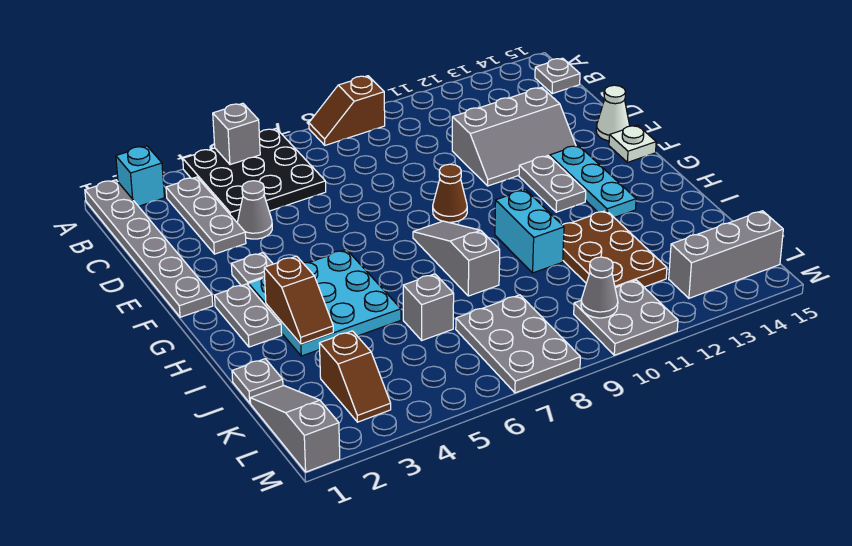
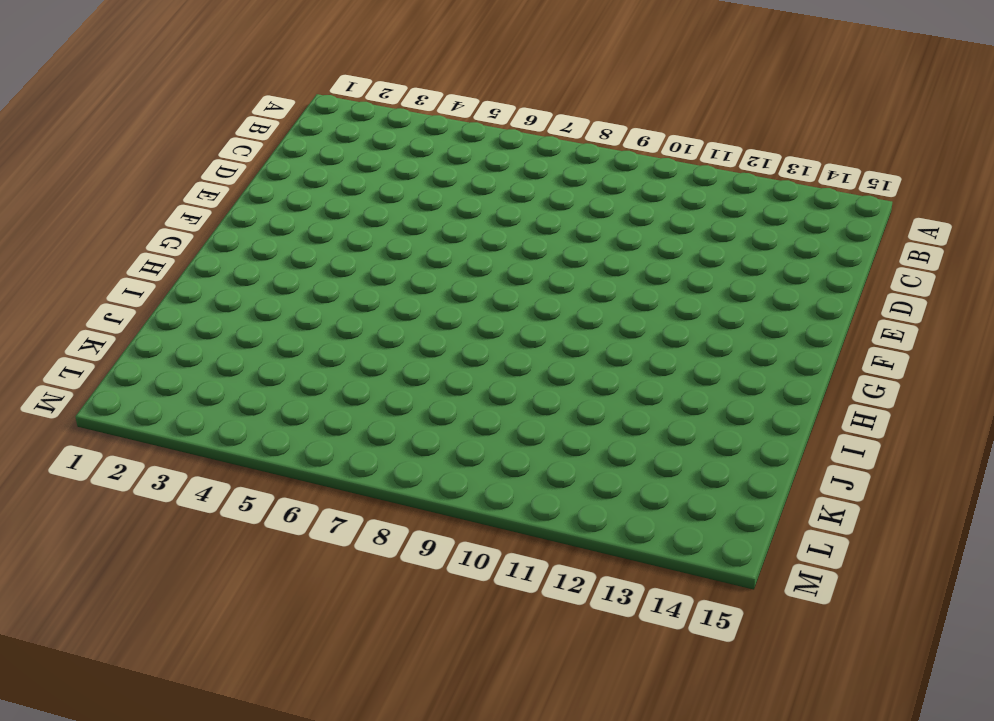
none -> grey 1x6 plate [85,180,213,317]
none -> cyan 1x1 brick [116,146,165,206]
none -> black 3x3 plate [183,129,326,222]

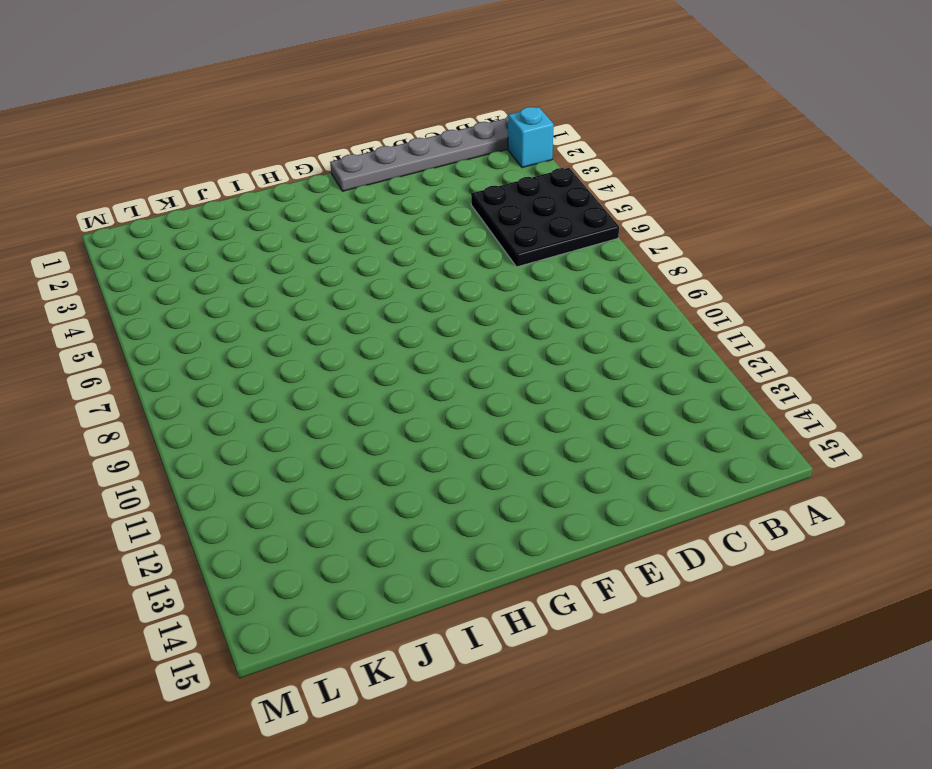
none -> brown 1x2 slope [309,76,385,145]
none -> grey 1x3 plate [166,177,246,254]
none -> grey 1x1 plate [535,58,580,94]

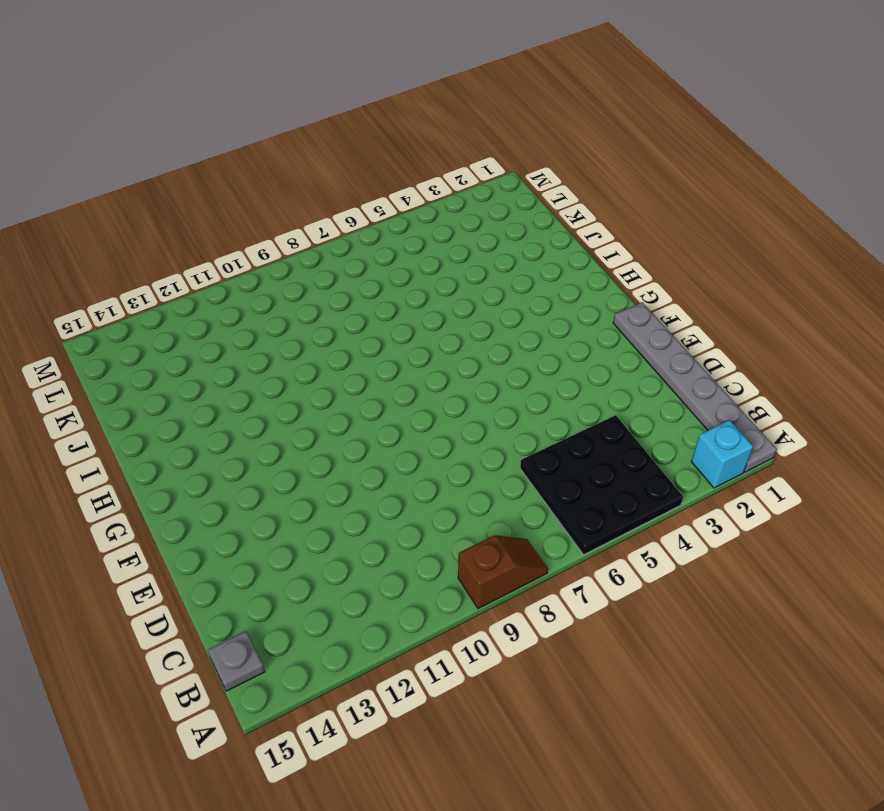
none -> grey 1x3 plate [166,177,246,254]
none -> grey 1x1 cone [238,181,272,239]
none -> grey 2x3 slope [452,87,576,186]

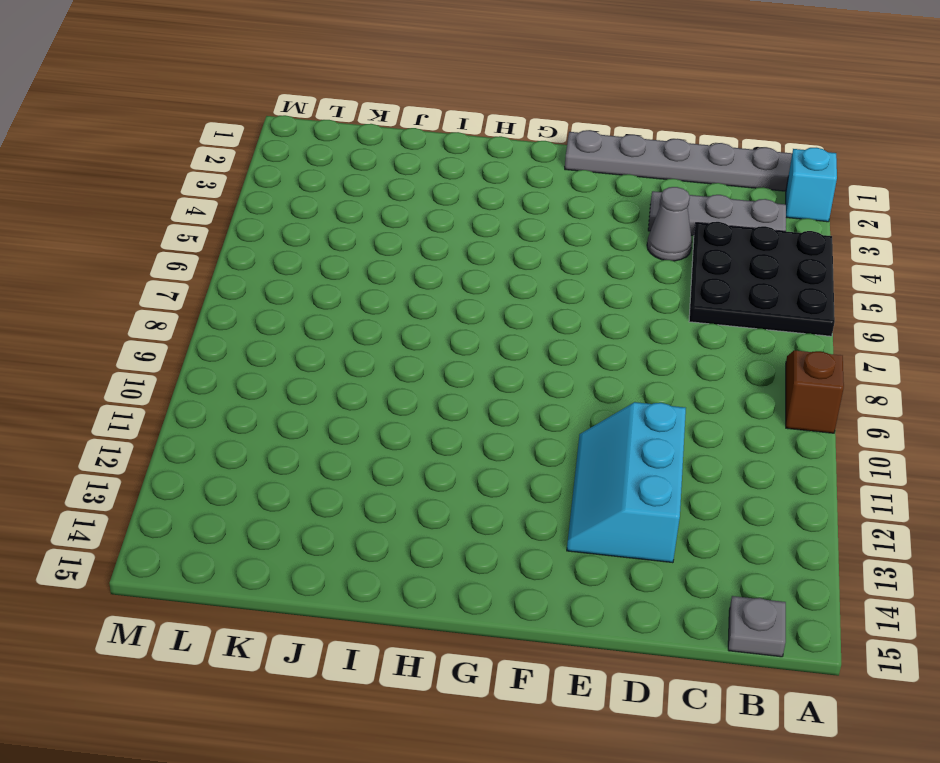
cyan 2x3 slope [567,402,686,563] -> grey 2x3 slope [452,87,576,186]
none -> white 1x1 cone [596,85,630,141]
none -> grey 1x1 plate [231,253,273,286]
none -> brown 1x1 cone [433,164,467,222]

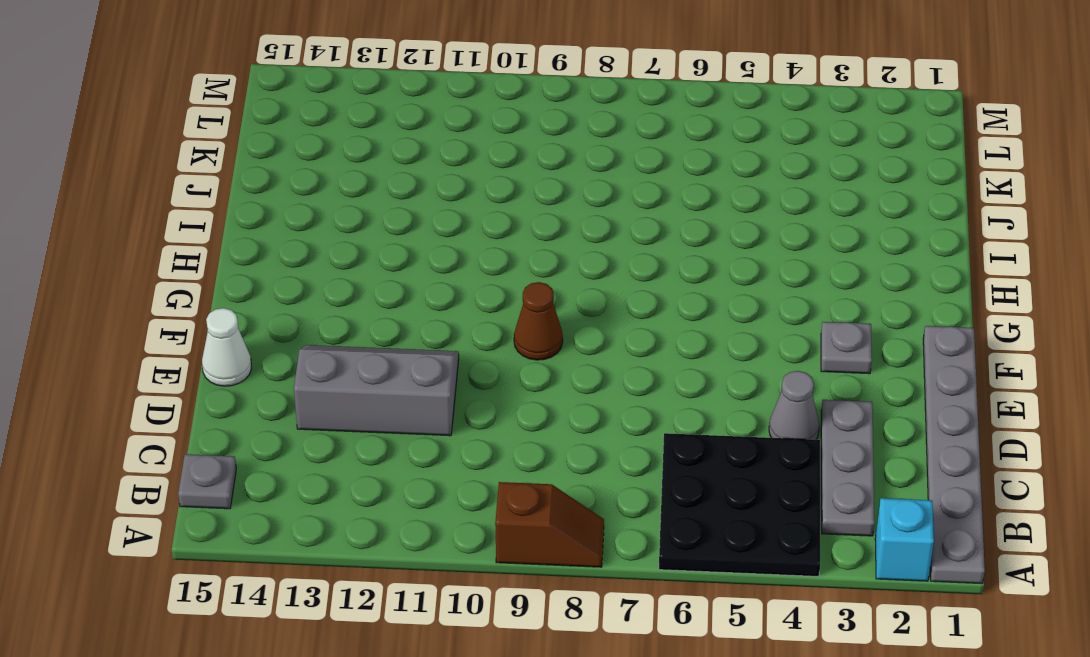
none -> grey 1x2 plate [519,156,586,212]
none -> cyan 1x3 plate [550,145,636,217]
none -> white 1x1 plate [609,125,656,162]

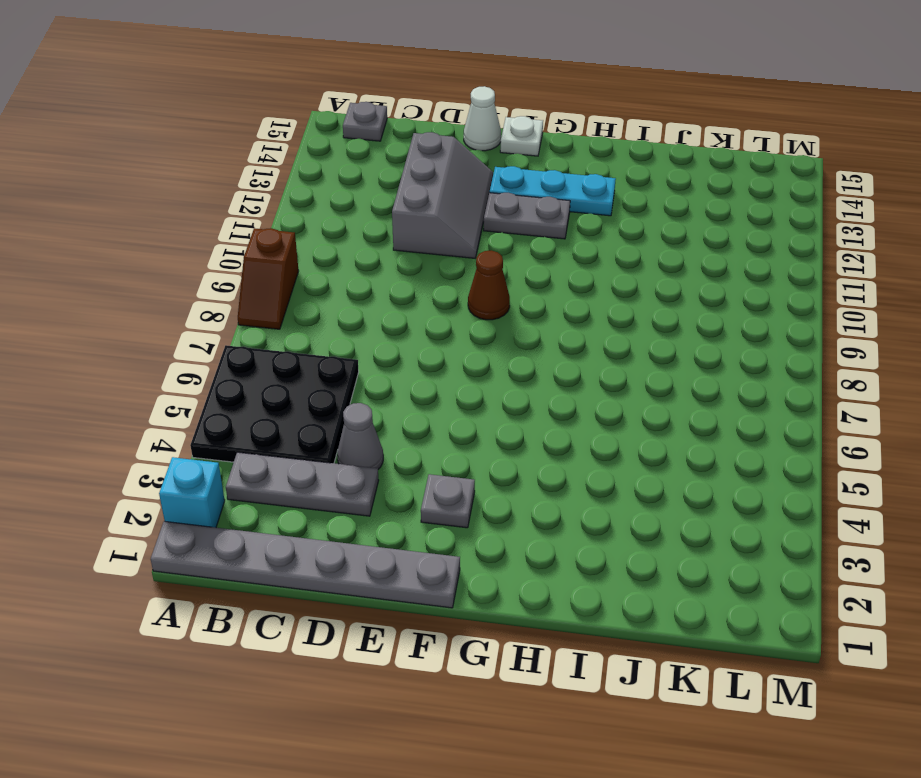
none -> grey 1x2 plate [215,284,282,347]
none -> cyan 3x3 plate [249,250,401,356]
none -> grey 1x3 slope [413,221,500,296]

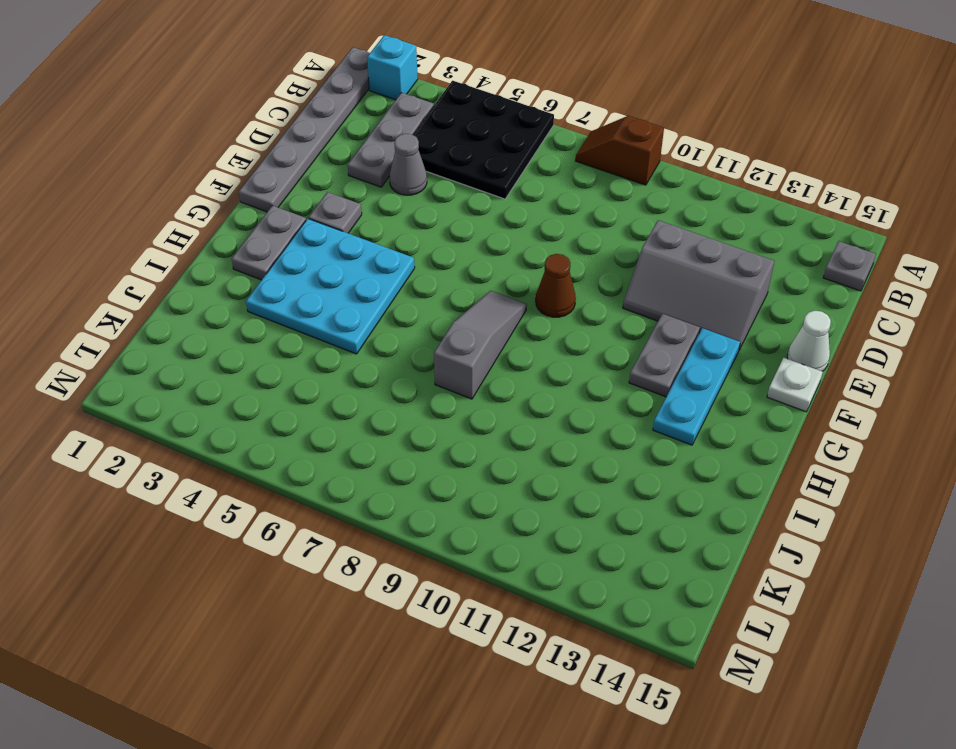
none -> cyan 1x2 brick [495,190,564,273]
none -> brown 2x3 plate [563,210,667,288]
none -> grey 1x1 plate [232,359,283,403]

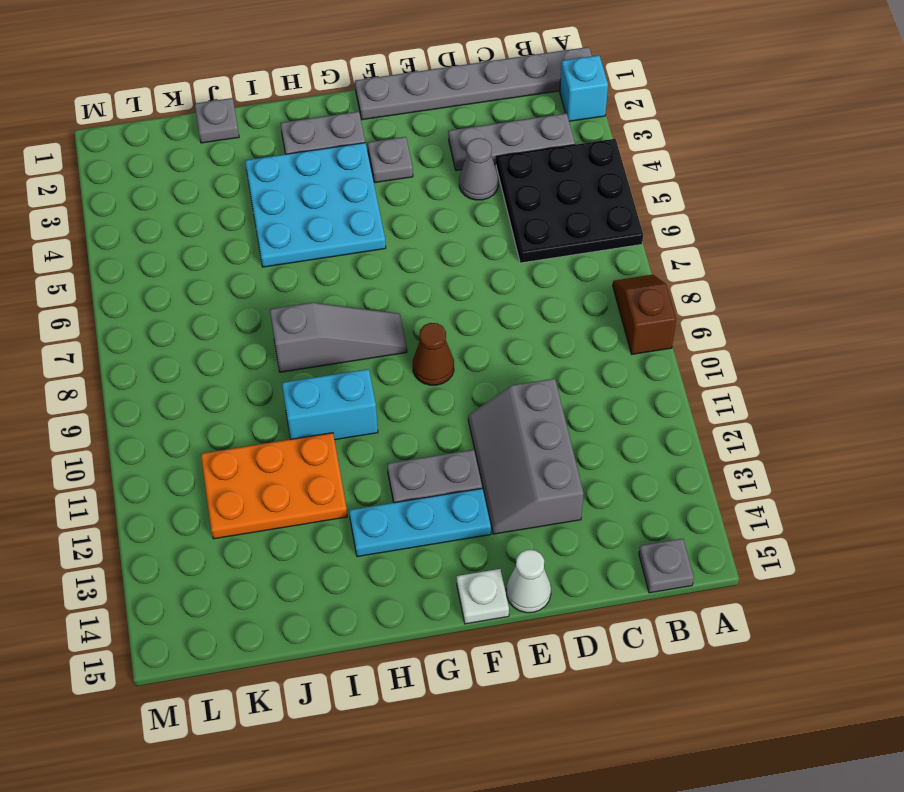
orange 2x3 plate [201,433,347,539] -> brown 2x3 plate [563,210,667,288]
none -> grey 1x1 brick [403,274,454,340]
none -> grey 1x3 slope [250,386,340,472]
none -> brown 1x2 slope [319,331,391,422]

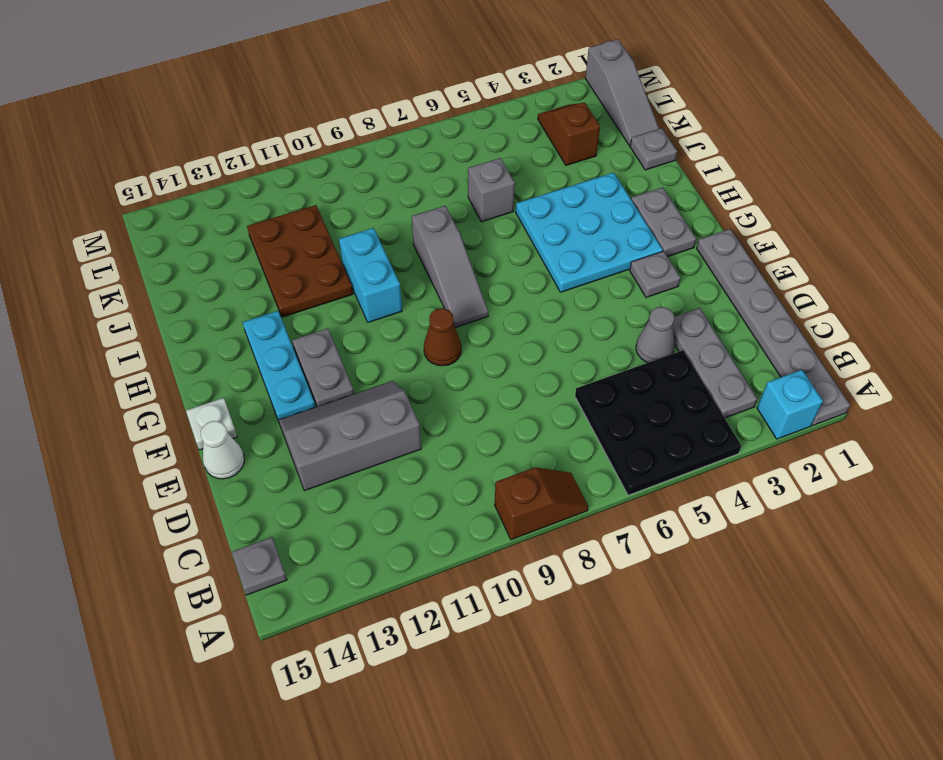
none -> grey 2x3 plate [456,295,580,393]
none -> grey 2x2 plate [574,280,678,355]
none -> grey 1x3 brick [669,211,783,298]

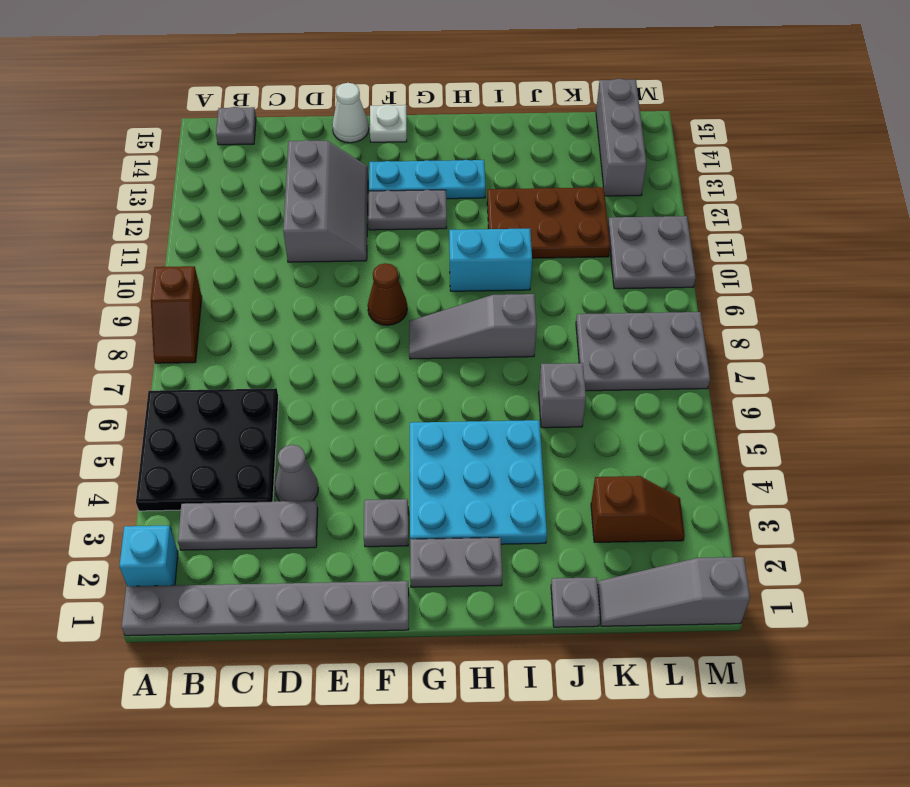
none -> grey 1x1 brick [213,103,260,165]
none -> brown 1x2 slope [264,256,333,344]
none -> grey 1x1 cone [581,257,618,318]

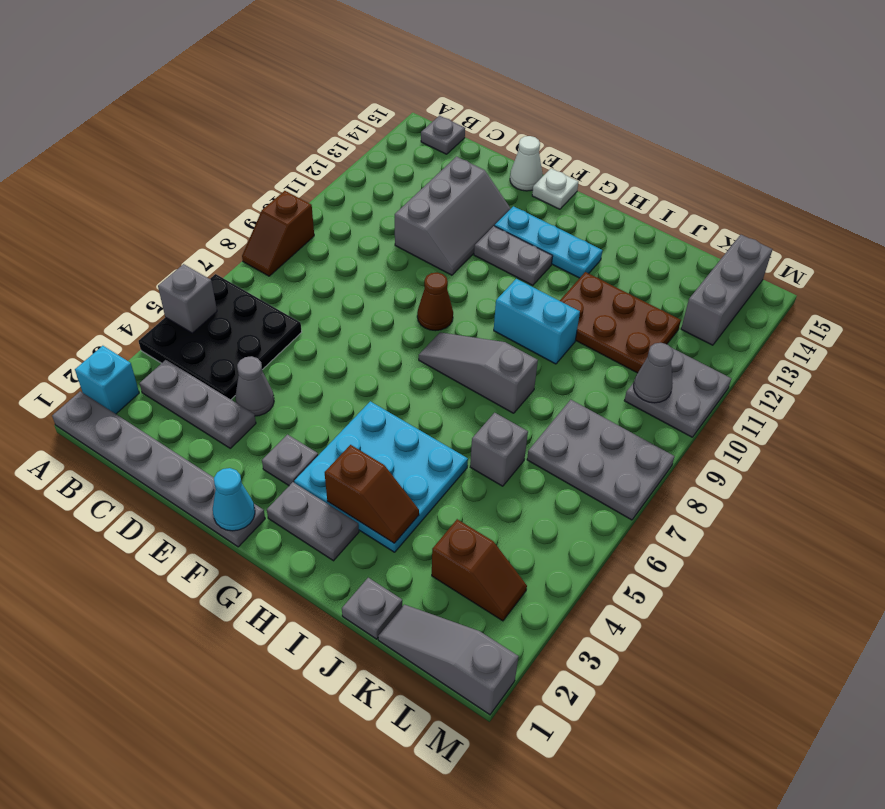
cyan 1x1 cone [213,468,255,531] -> none

